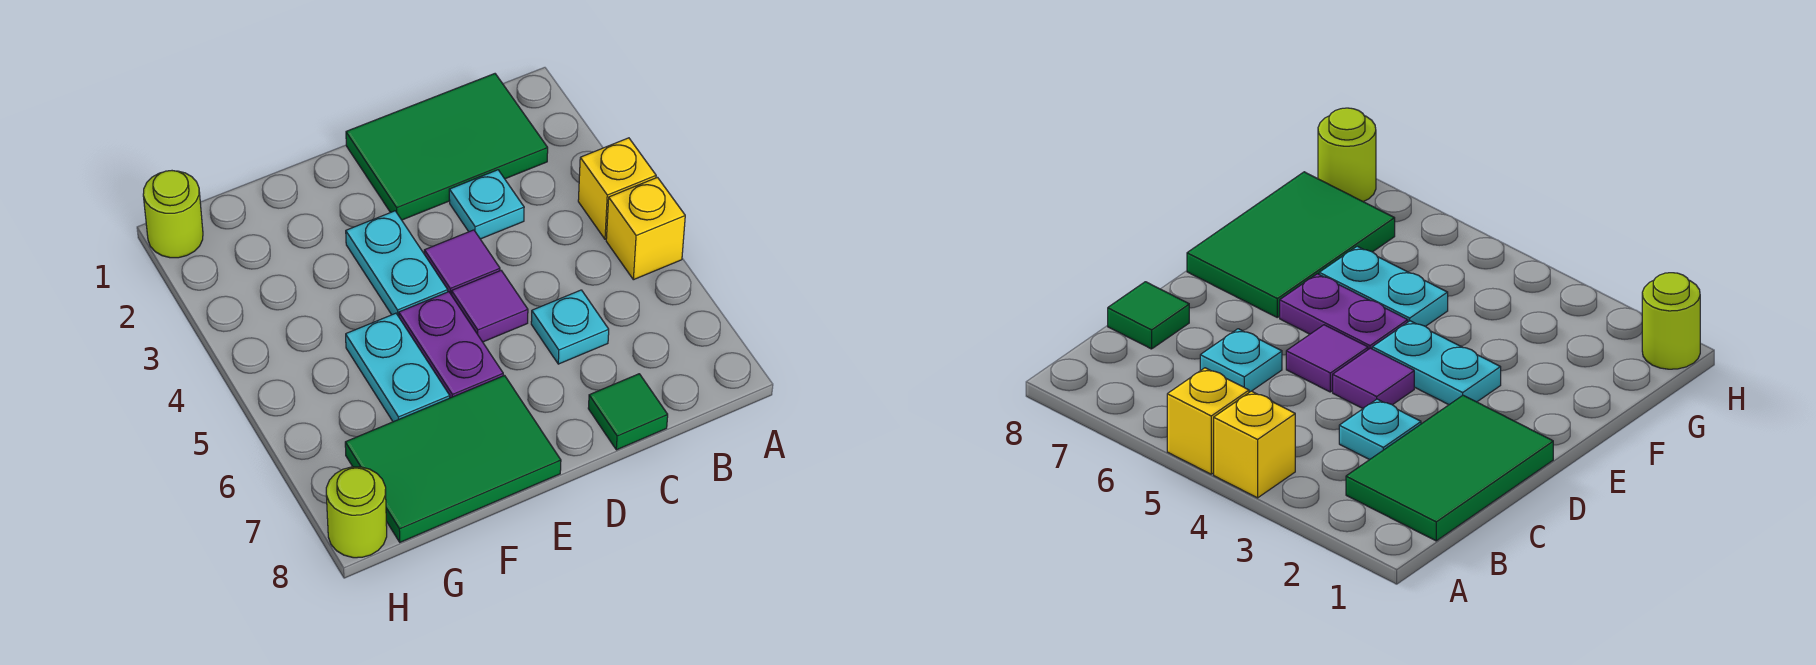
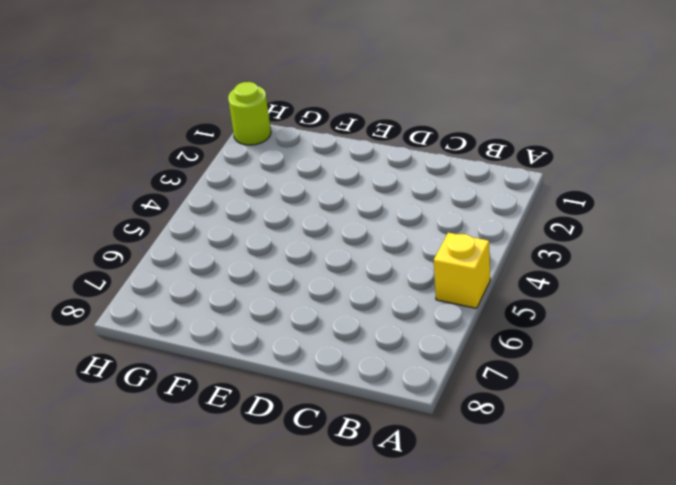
none -> yellow 1x1 brick [578,138,656,239]
none -> green 2x3 tile [346,74,548,220]
none -> cyan 1x1 plate [449,170,524,239]

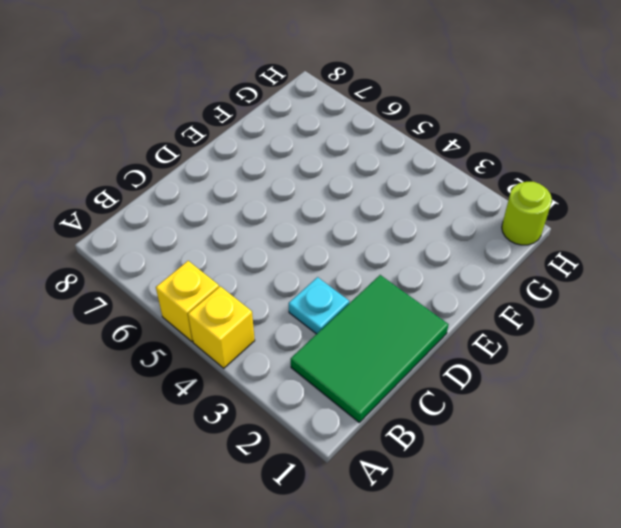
none -> cyan 1x1 plate [531,290,609,364]
none -> green 1x1 tile [588,374,668,450]
none -> purple 1x1 tile [424,230,500,295]

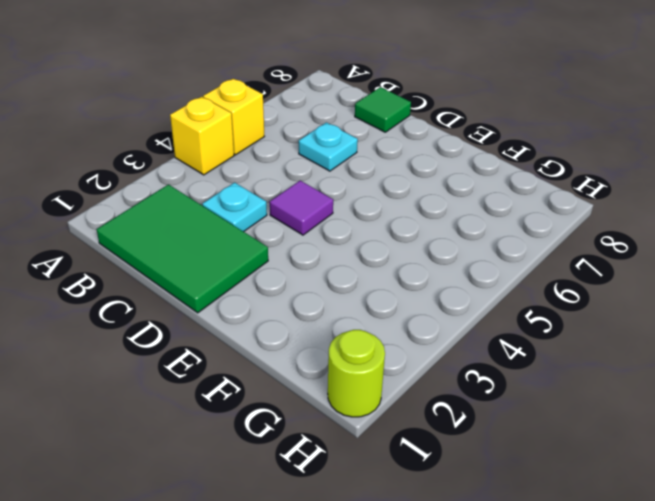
none -> purple 1x1 tile [452,271,528,342]
none -> cyan 1x2 plate [346,211,448,317]
none -> purple 1x2 plate [399,292,503,398]

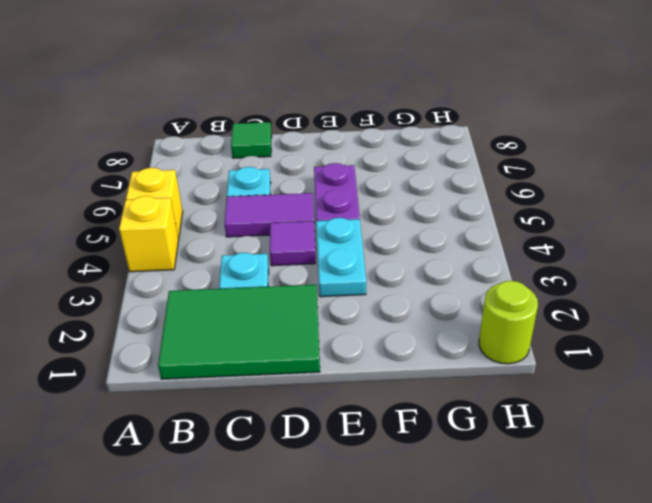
purple 1x2 tile [224,193,314,237] -> purple 1x1 tile [452,271,528,342]
none -> green 2x3 tile [345,376,561,542]
none -> cyan 1x2 plate [346,313,450,422]
none -> lime 1x1 round brick [326,467,387,558]

